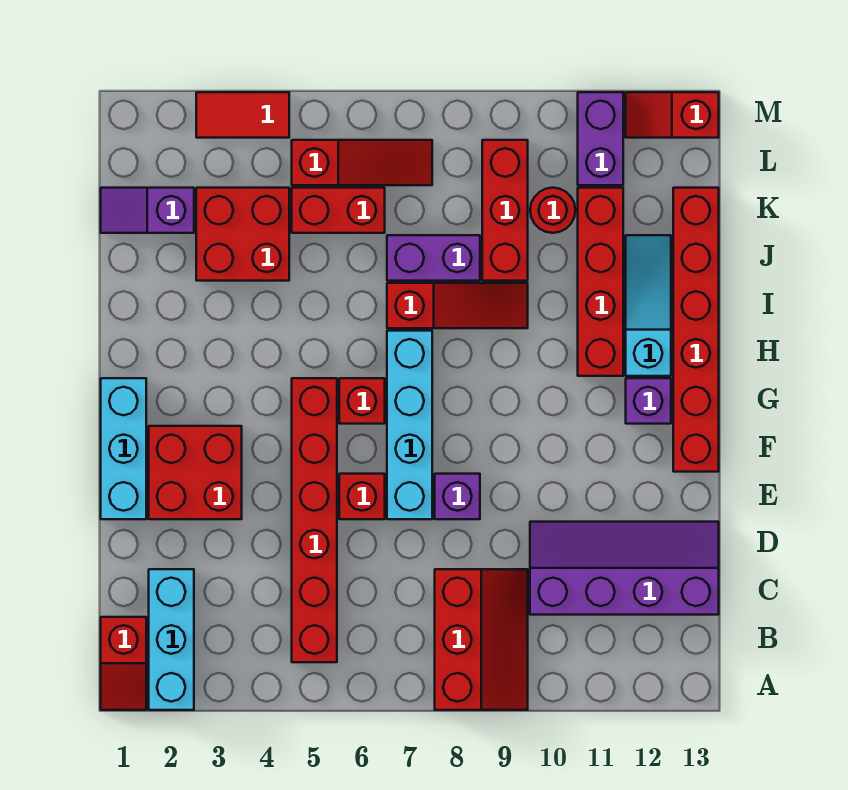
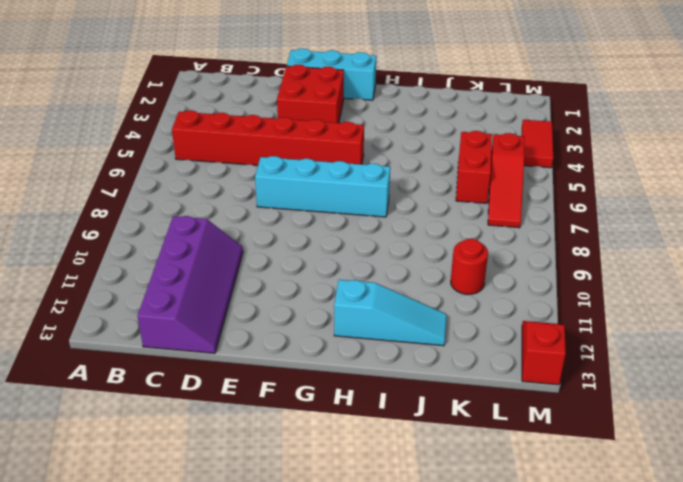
none -> red 1x2 slope [101,617,146,710]
none -> cyan 1x3 brick [149,569,194,710]
none -> red 2x3 slope [435,569,528,710]

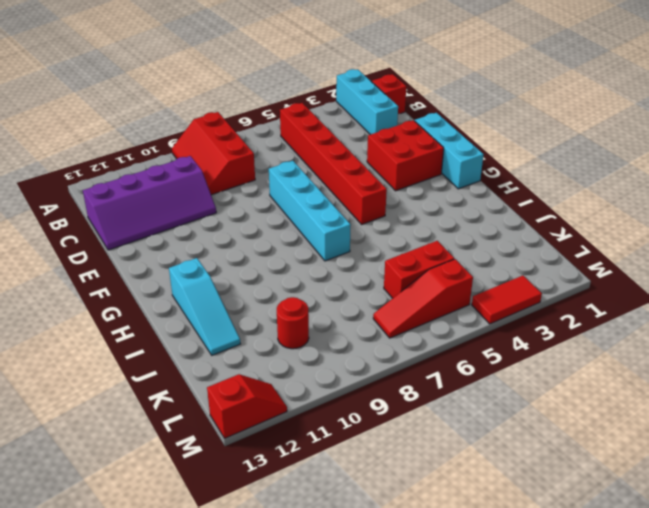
none -> red 1x1 brick [339,474,385,519]
none -> purple 1x1 brick [435,474,480,519]
none -> red 1x6 brick [673,188,719,472]

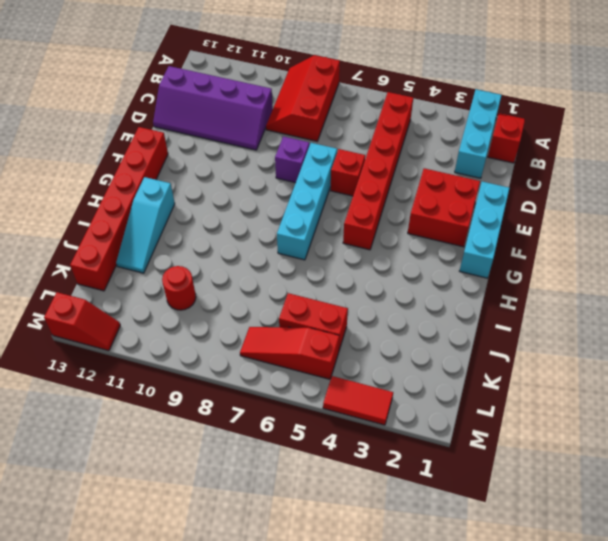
none -> red 1x1 brick [339,378,385,424]
none -> purple 1x1 brick [626,378,671,424]
none -> red 1x4 brick [578,188,623,376]

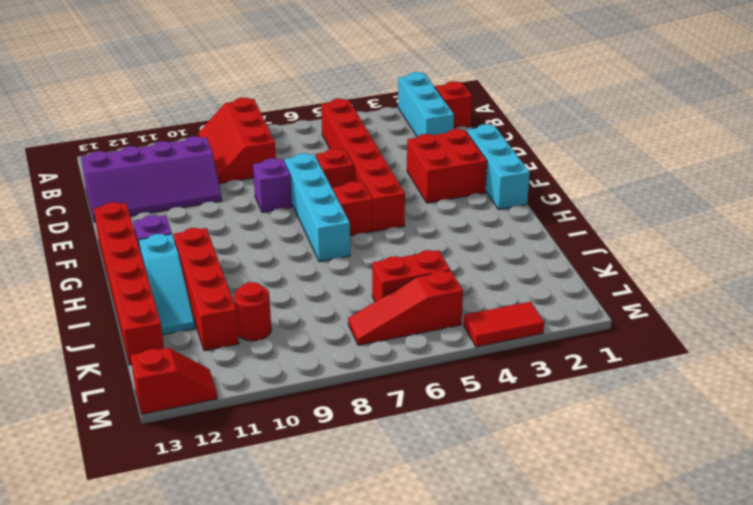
none -> red 1x3 slope [387,283,528,328]
none -> red 2x2 brick [196,188,289,281]
none -> purple 1x2 brick [387,235,480,281]

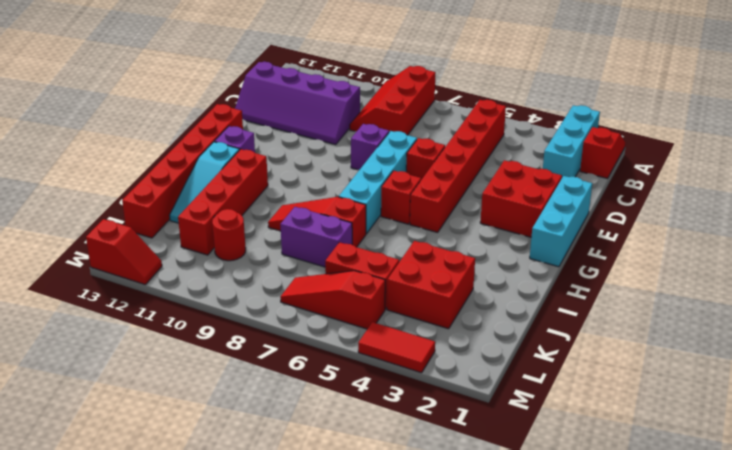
none -> red 1x3 brick [482,140,528,281]
none -> purple 1x2 slope [101,188,194,233]
none -> purple 1x2 brick [578,92,623,185]

